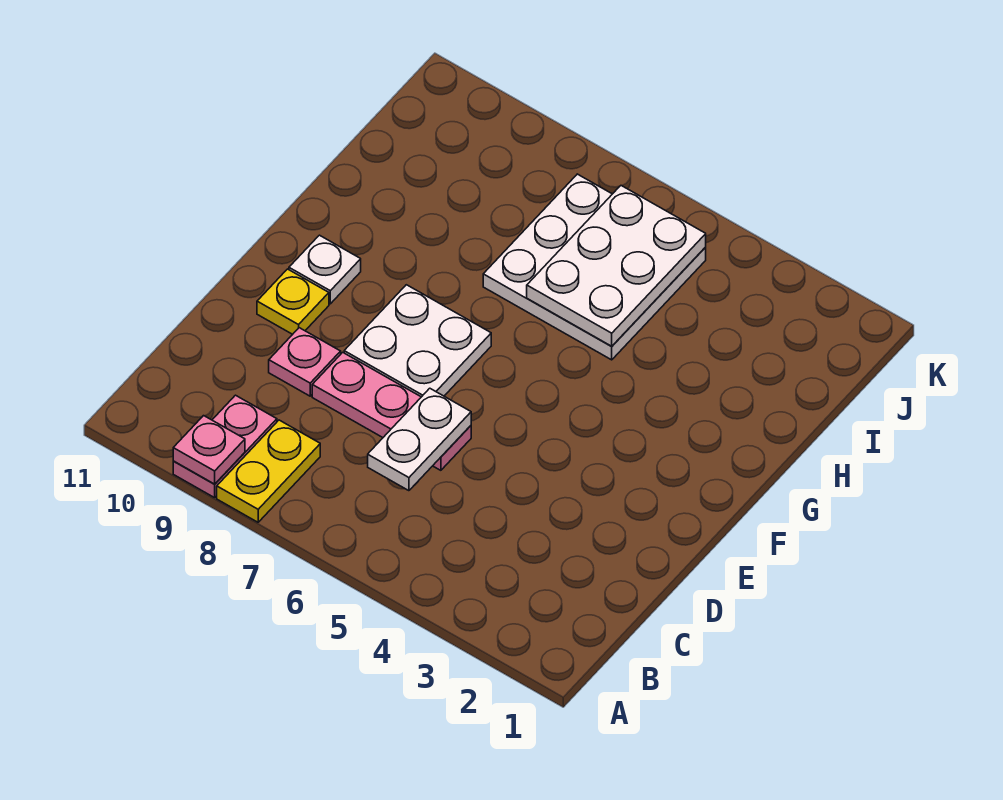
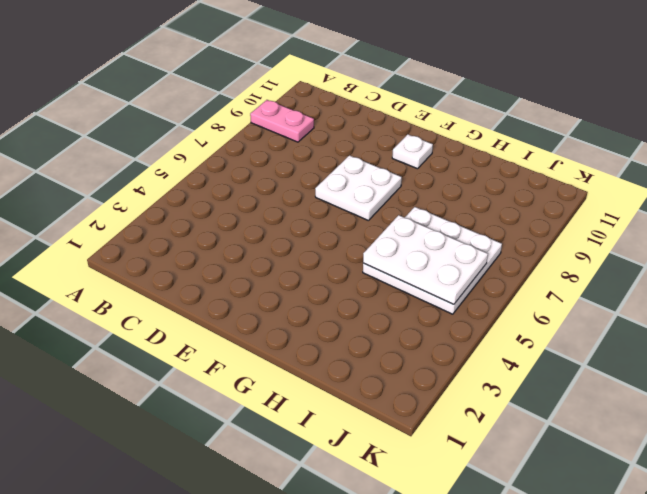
none -> yellow 1x2 plate [217,420,320,522]
none -> pink 1x3 plate [312,352,471,470]

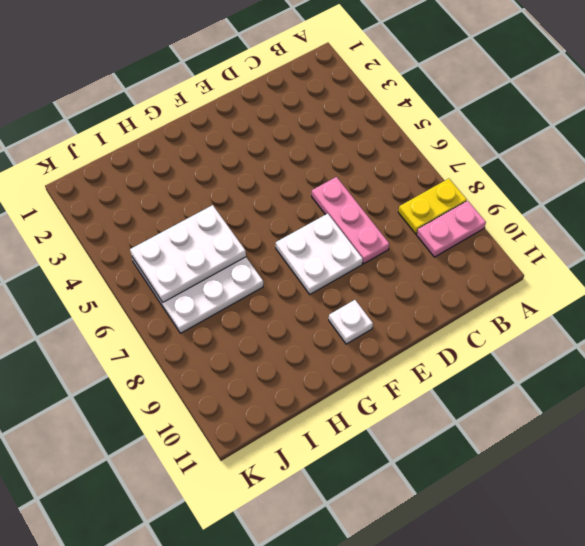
none -> pink 1x1 plate [269,328,341,396]
none -> yellow 1x1 plate [257,269,329,334]

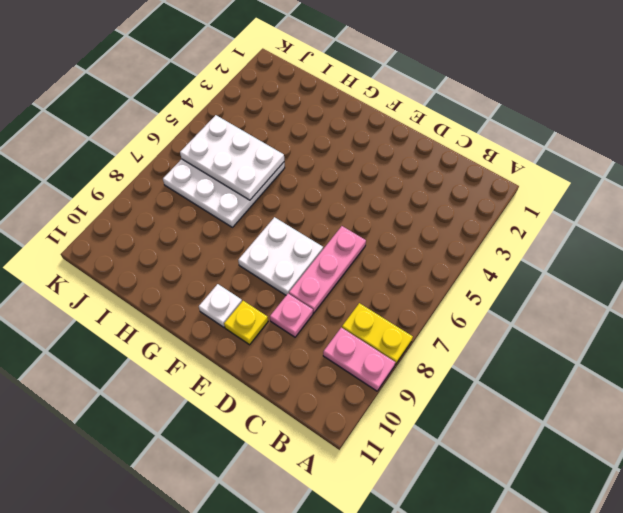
none -> pink 1x1 plate [173,416,245,484]
none -> white 1x2 plate [368,388,471,491]

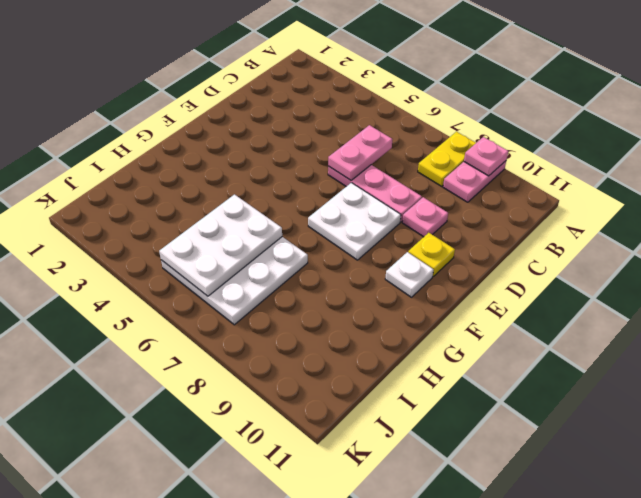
pink 1x2 plate [328,125,392,180] -> white 1x2 plate [368,388,471,491]

